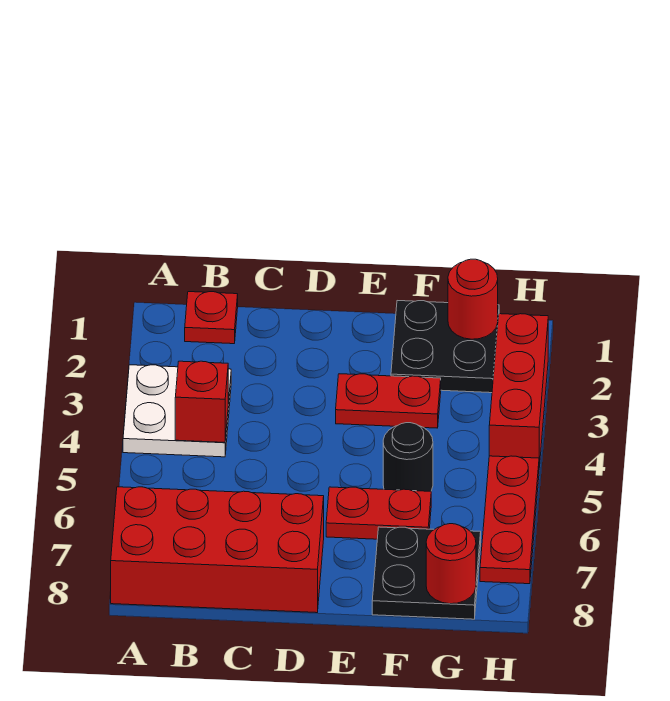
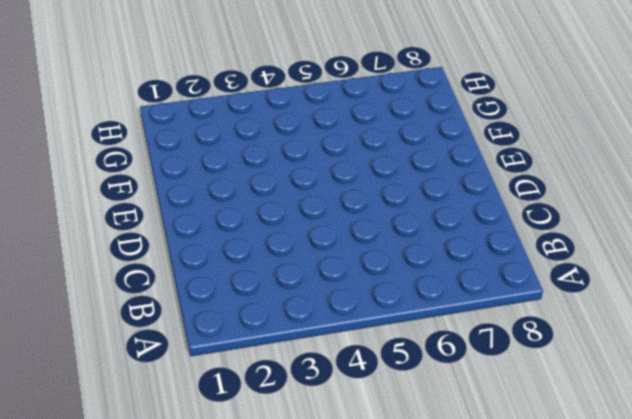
none -> white 2x2 plate [123,365,231,457]
none -> red 2x4 brick [111,487,324,613]
none -> red 1x1 plate [185,292,238,344]

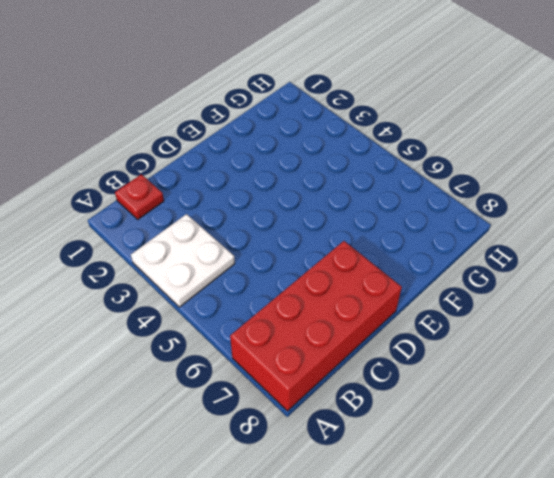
none -> red 1x2 plate [336,374,441,428]
none -> red 1x2 plate [326,487,431,539]
none -> black 2x2 plate [391,301,499,393]

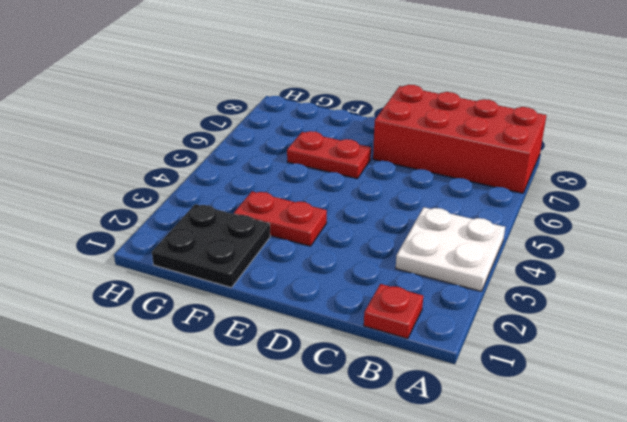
none -> black 1x1 round brick [383,423,433,491]
none -> black 2x2 plate [372,527,481,619]
none -> red 1x3 brick [489,314,548,467]

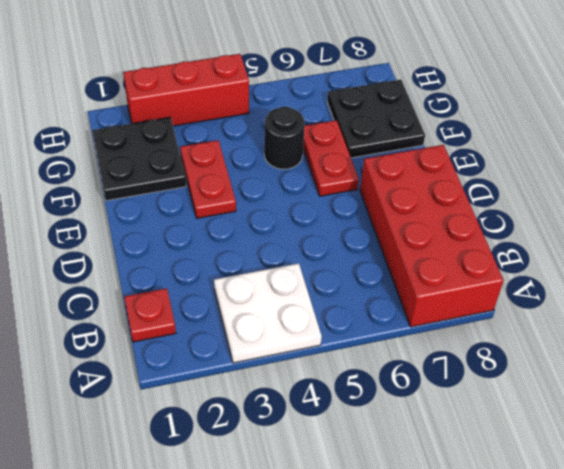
none -> red 1x3 plate [480,456,539,584]
none -> red 1x1 brick [175,361,228,442]
none -> red 1x1 round brick [448,259,498,339]

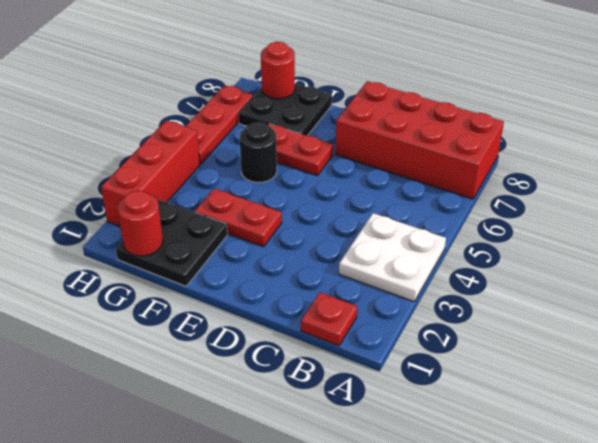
none -> red 1x1 brick [175,361,228,442]

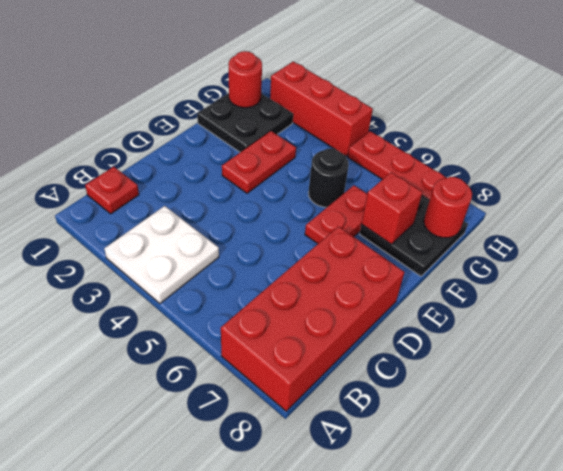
red 1x1 brick [362,172,423,244] -> red 1x1 brick moved to [175,361,228,442]

